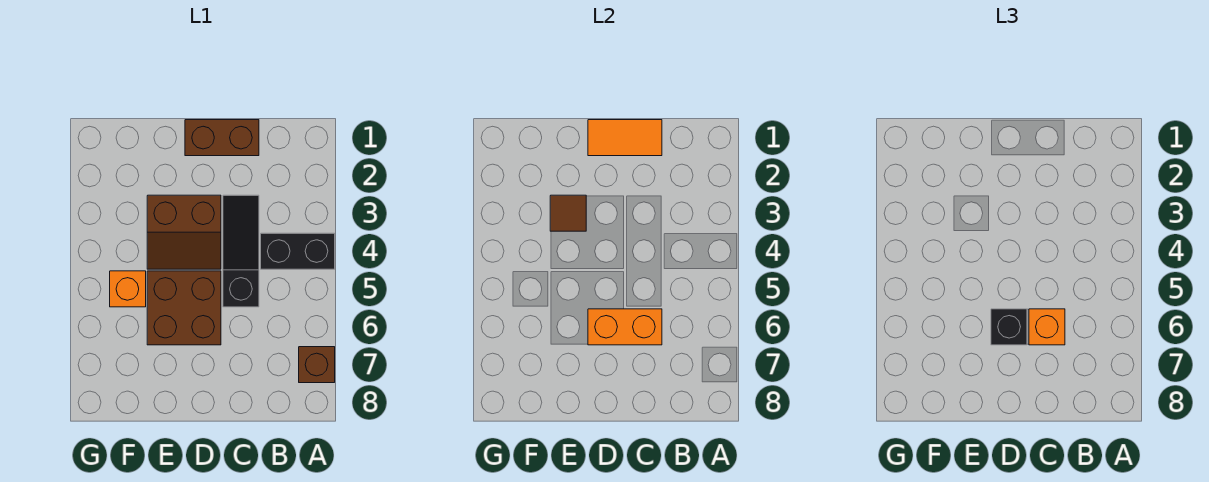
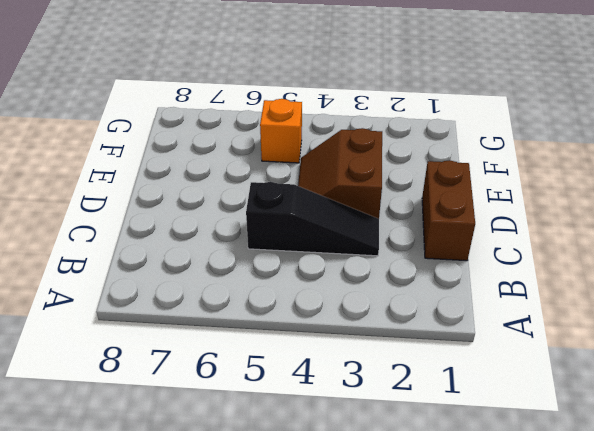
none -> black 1x2 brick [261,233,335,269]
none -> brown 1x1 brick [299,347,335,383]
none -> brown 2x2 brick [147,271,221,345]

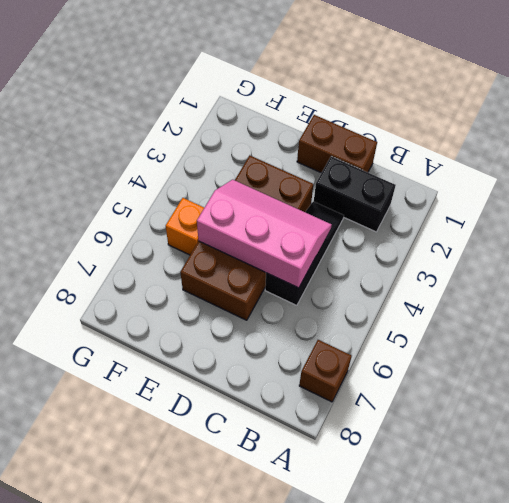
black 1x2 brick [314,156,396,232] -> black 1x2 brick moved to [261,233,335,269]
pink 2x3 slope [197,180,332,288] -> none
none -> orange 1x2 tile [588,120,662,156]
none -> orange 1x2 brick [588,309,662,345]
none -> brown 1x1 tile [550,195,586,231]

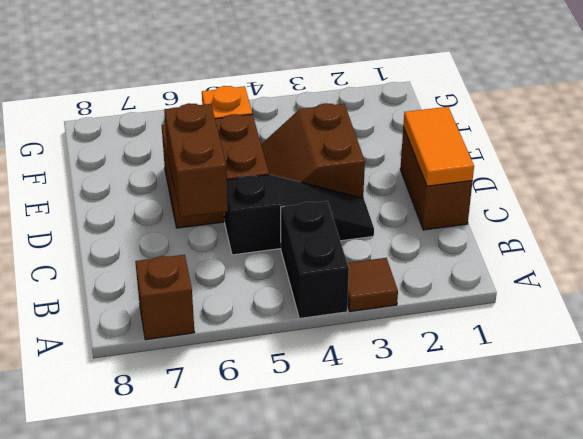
brown 1x1 tile [347,258,398,312] -> brown 1x1 tile moved to [550,195,586,231]
brown 1x2 brick [164,103,228,217] -> orange 1x2 brick [588,309,662,345]
none -> orange 1x1 brick [1029,309,1065,345]
none -> black 1x1 brick [991,309,1027,345]

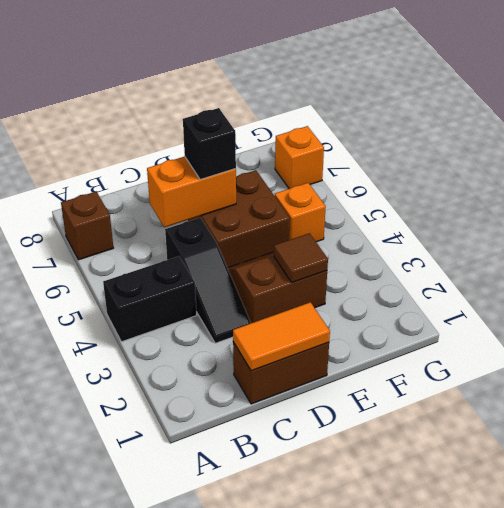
orange 1x1 brick [275,126,324,189] -> orange 1x1 brick moved to [1029,309,1065,345]

